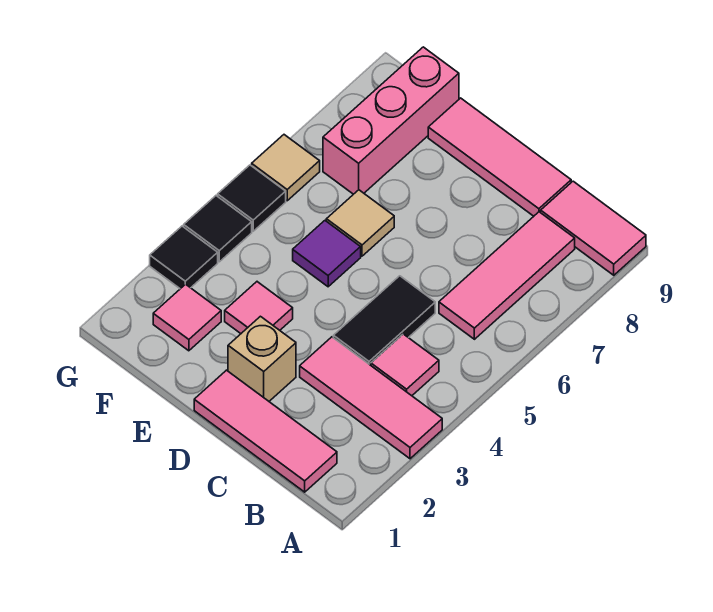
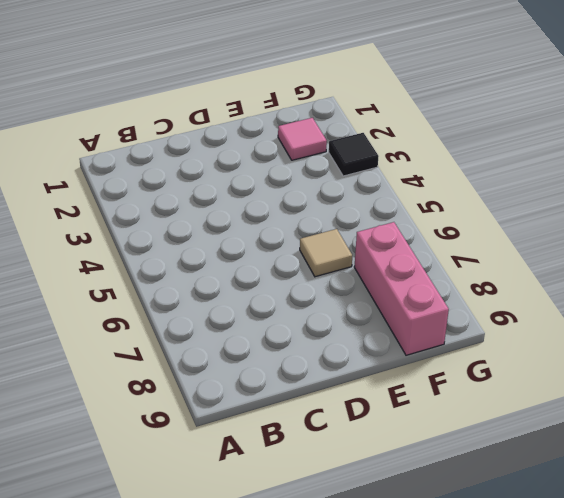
none -> pink 1x3 tile [300,337,442,459]
none -> pink 1x2 tile [541,181,646,275]
none -> pink 1x3 tile [194,370,337,492]

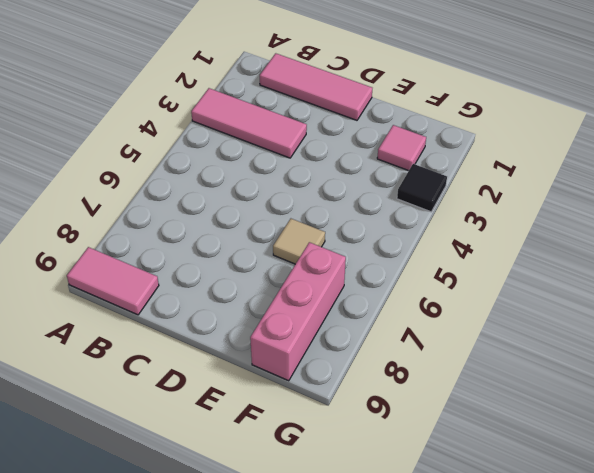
none -> pink 1x1 tile [371,334,439,396]
none -> pink 1x3 tile [439,212,575,339]
none -> black 1x2 tile [333,276,435,365]

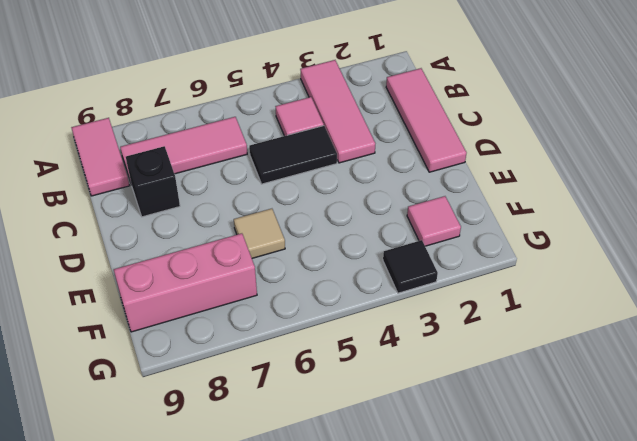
black 1x1 brick [126,146,180,217] -> none
none -> pink 1x3 tile [428,98,571,216]
none -> tan 1x1 brick [228,316,296,401]
none -> pink 1x1 tile [225,282,293,333]

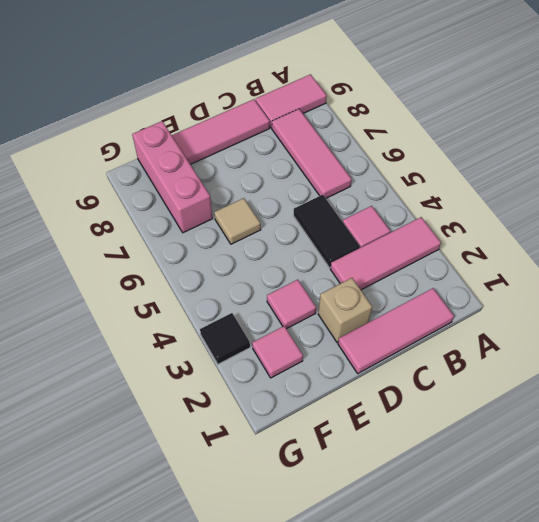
none -> purple 1x1 tile [293,221,361,287]
none -> black 1x1 tile [184,196,252,262]
none -> black 1x1 tile [218,165,286,231]

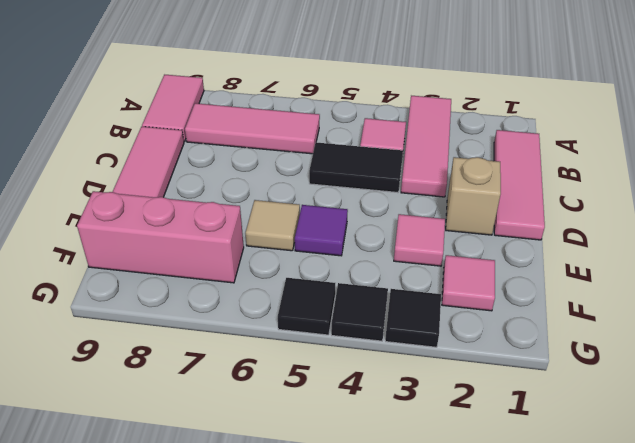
none -> tan 1x1 tile [252,135,320,201]

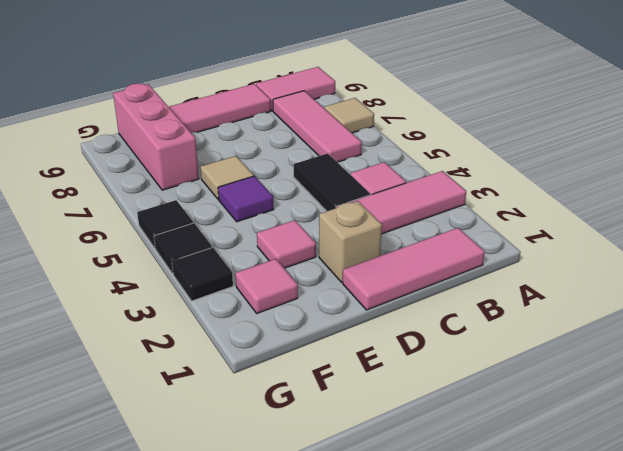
tan 1x1 tile [324,98,374,133] -> tan 1x1 tile moved to [252,135,320,201]

